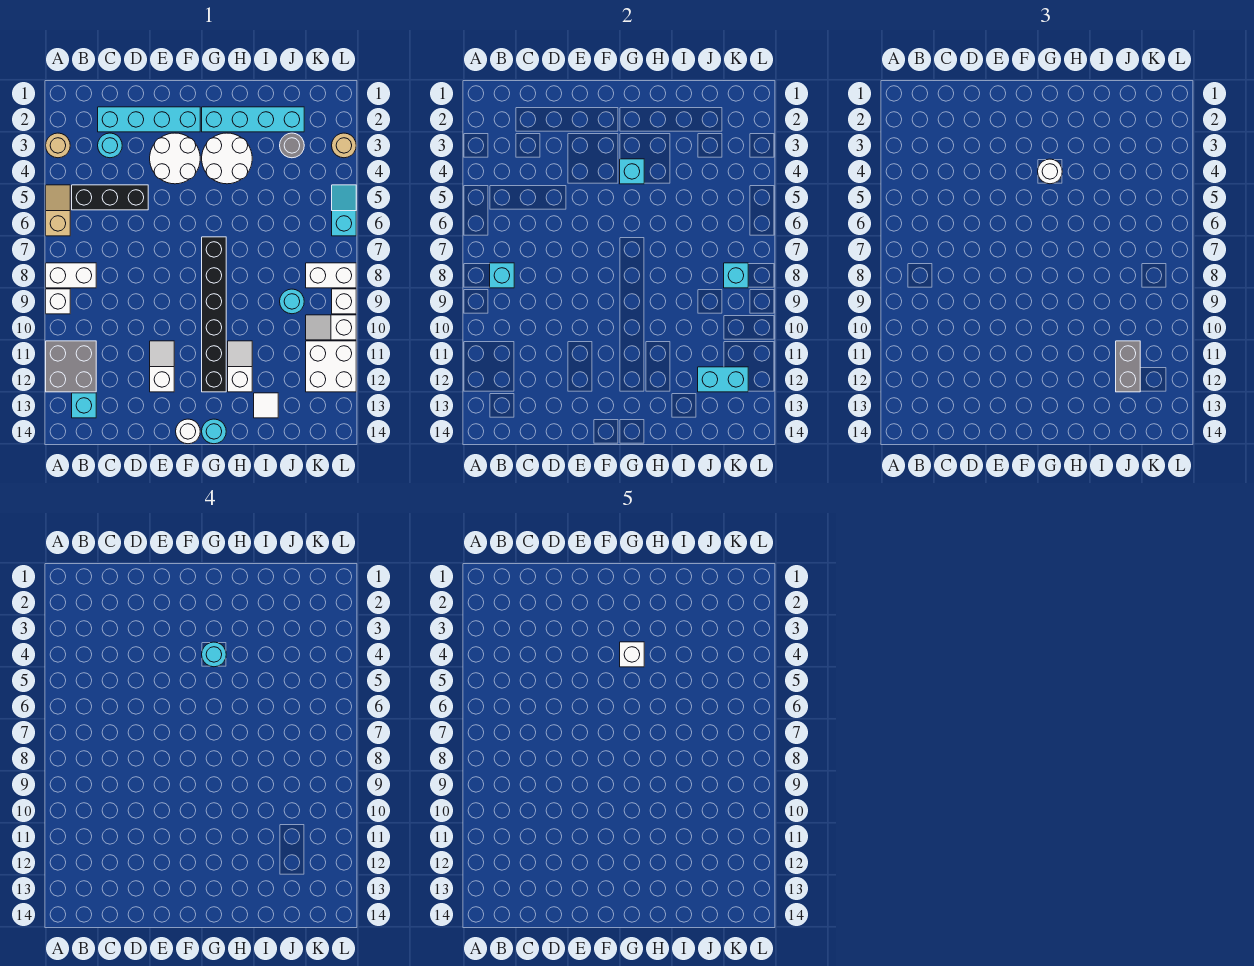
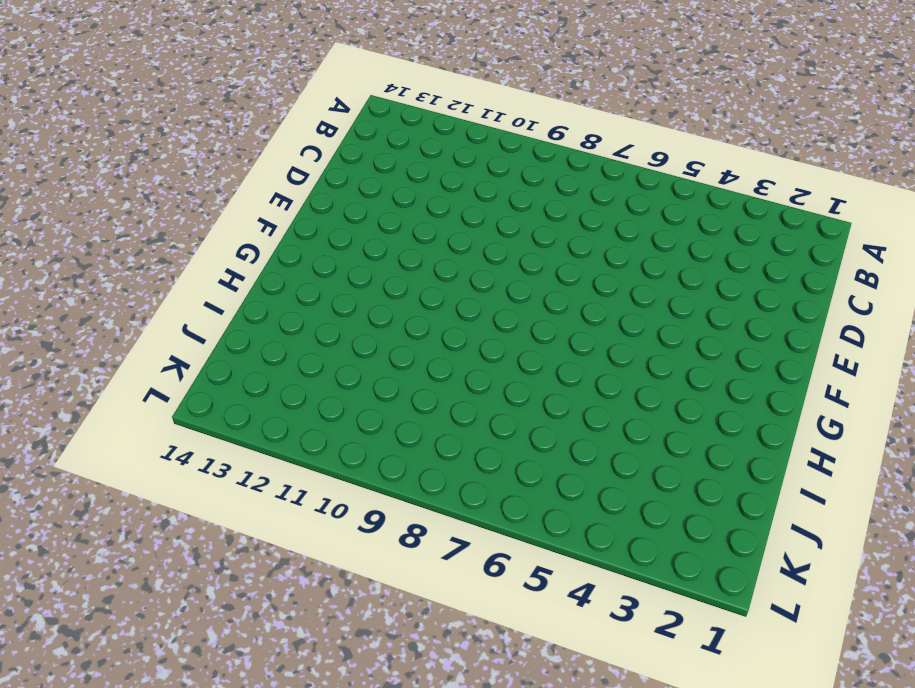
none -> tan 1x1 round brick [46,133,70,158]
none -> tan 1x2 slope [46,185,70,236]
none -> white 1x2 brick [46,263,96,288]
none -> white 1x1 brick [46,289,70,314]

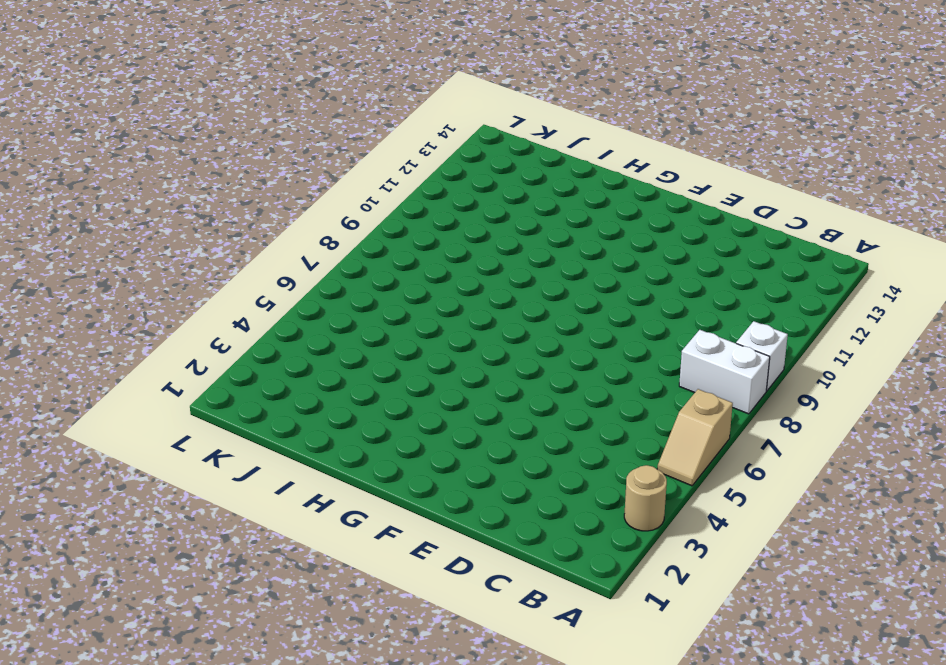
none -> grey 2x2 brick [46,341,96,392]
none -> black 1x3 brick [72,185,148,210]
none -> cyan 1x1 brick [72,393,96,418]
none -> cyan 1x4 brick [98,107,200,132]

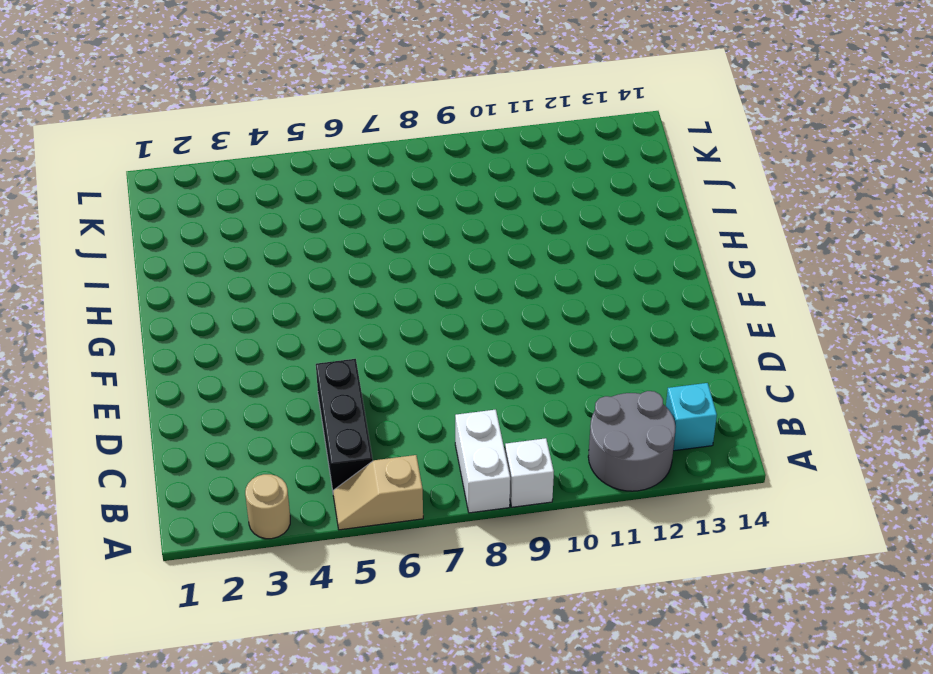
grey 2x2 round brick [588,391,676,491] -> grey 2x2 brick [46,341,96,392]
none -> cyan 1x4 brick [98,107,200,132]
none -> cyan 1x1 round brick [98,133,122,158]
none -> white 2x2 round brick [150,133,200,184]
none -> white 1x2 slope [150,341,174,392]

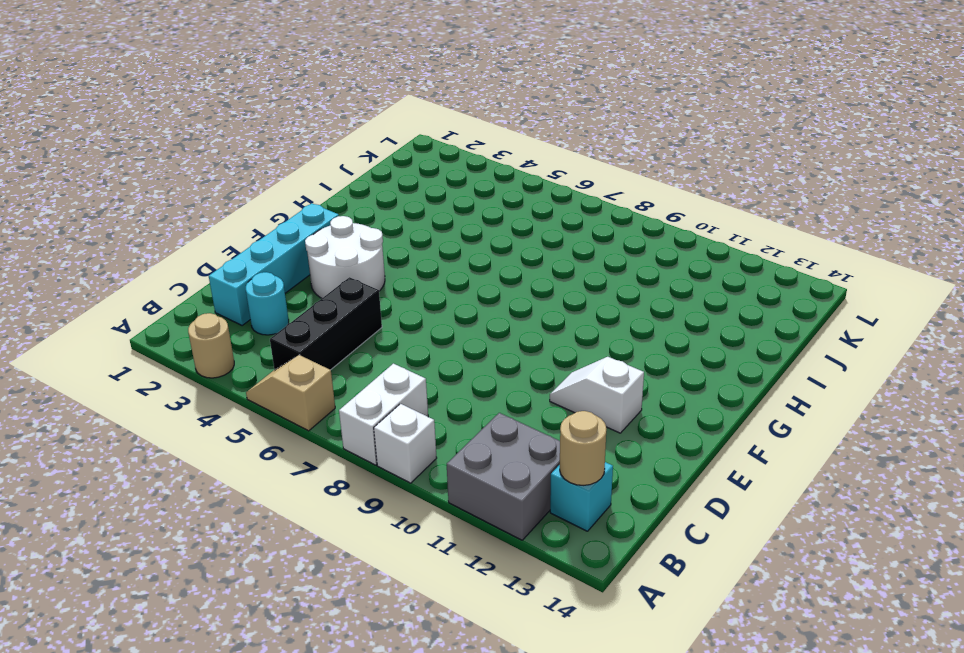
tan 1x1 round brick [560,411,606,485] -> tan 1x1 round brick moved to [332,133,356,158]
none -> white 1x1 round brick [176,419,200,444]
none -> cyan 1x4 brick [202,107,304,132]
none -> white 2x2 round brick [202,133,252,184]
none -> black 1x6 brick [202,237,226,392]

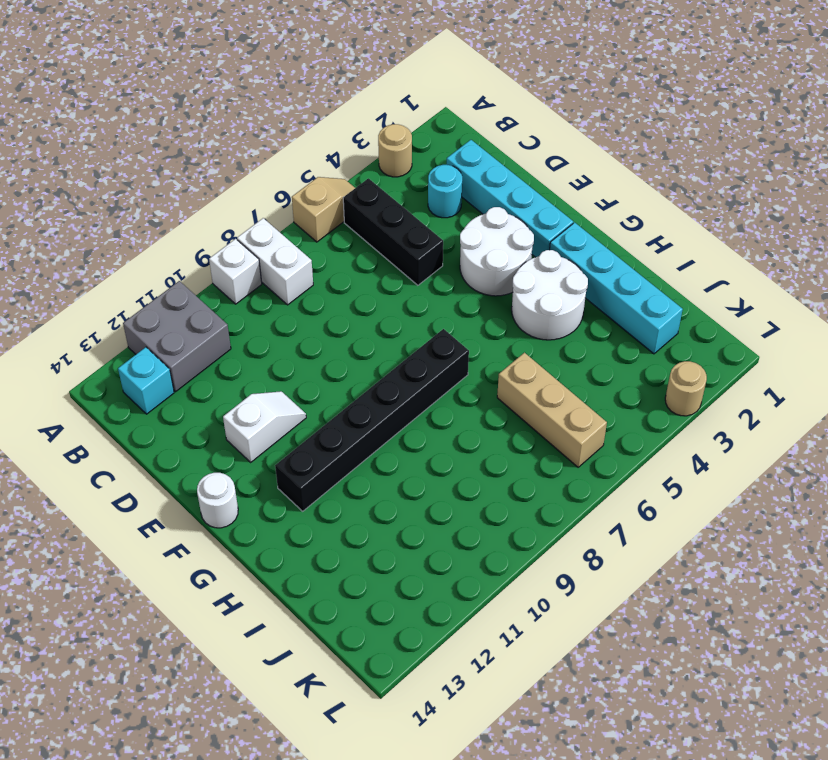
tan 1x3 brick [497,353,607,467] -> none
none -> cyan 1x1 round brick [202,419,226,444]
none -> white 1x2 slope [228,341,252,392]
none -> white 1x1 tile [254,393,278,418]
none -> grey 1x1 round brick [280,133,304,158]

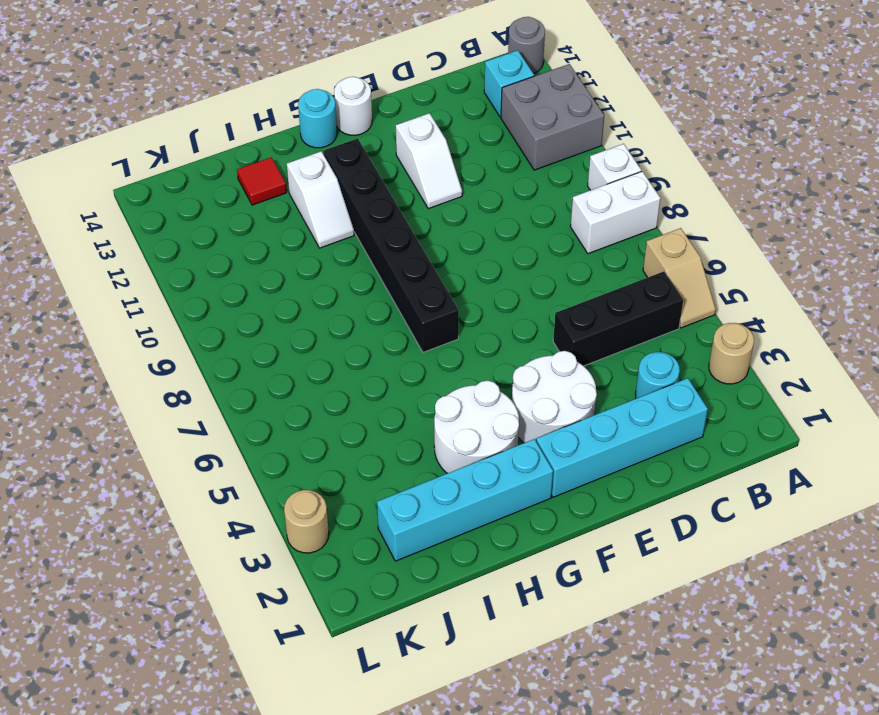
grey 1x1 round brick [508,17,545,74] -> grey 1x1 round brick moved to [280,133,304,158]
red 1x1 tile [237,157,287,205] -> white 1x1 tile [254,393,278,418]
none -> cyan 1x1 round brick [280,289,304,314]
none -> white 1x2 brick [306,263,356,288]
none -> white 1x2 slope [306,315,356,340]
none -> white 2x2 brick [306,341,356,392]

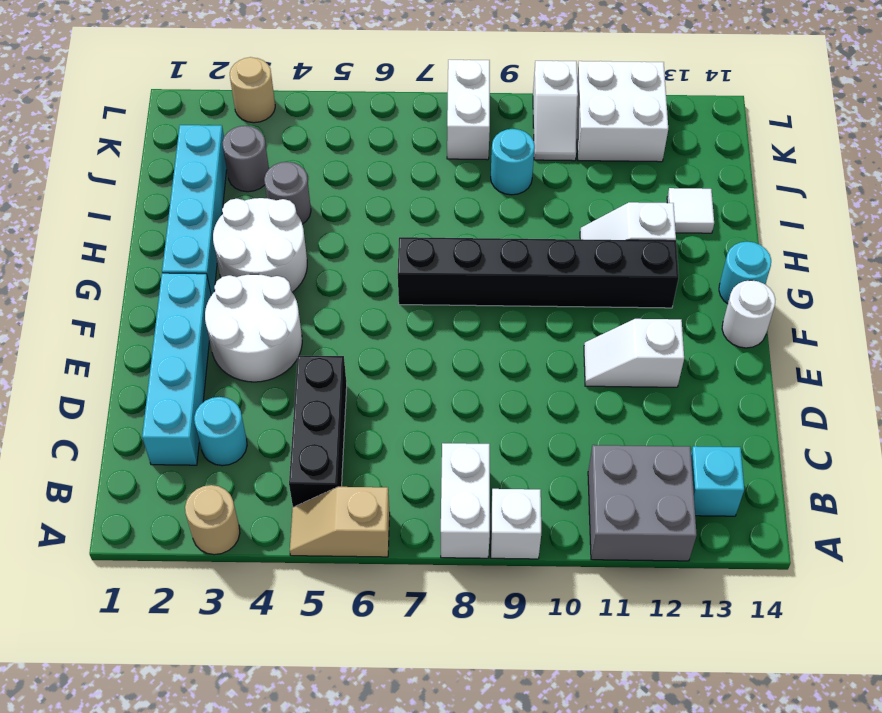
grey 1x1 round brick [264,162,311,224] -> none
none -> cyan 1x2 slope [332,185,356,236]
none -> white 1x1 brick [332,289,356,314]
none -> cyan 1x1 brick [490,263,514,288]
none -> cyan 1x1 brick [620,159,644,184]

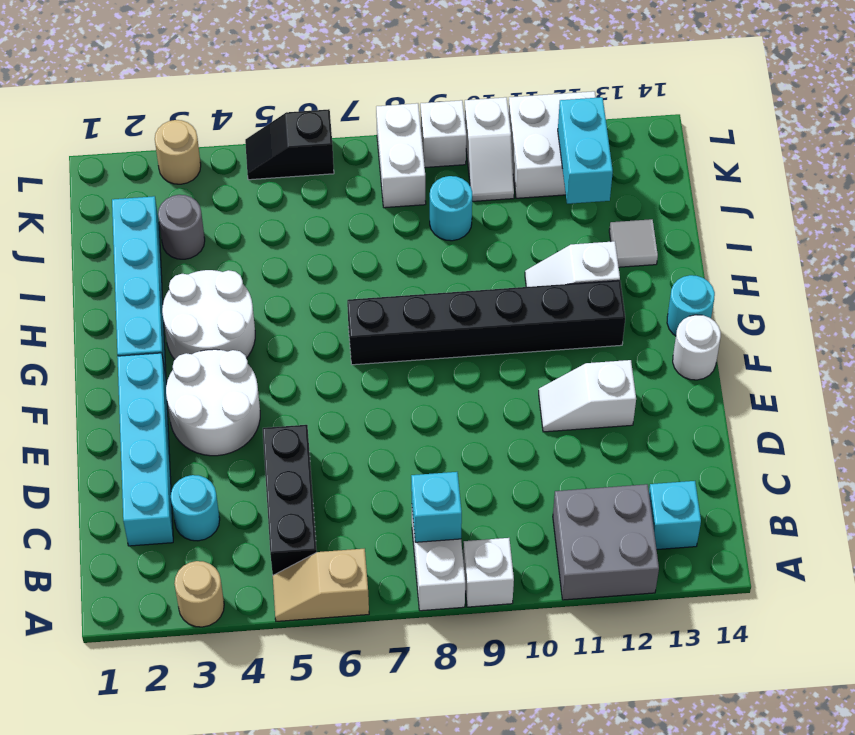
black 1x2 slope [245,109,334,180] -> cyan 1x2 slope [332,185,356,236]
none -> cyan 1x1 brick [620,159,644,184]
none -> cyan 1x1 brick [724,263,748,288]
none -> white 1x1 round brick [1038,159,1062,184]
none -> grey 1x2 brick [1116,341,1140,392]

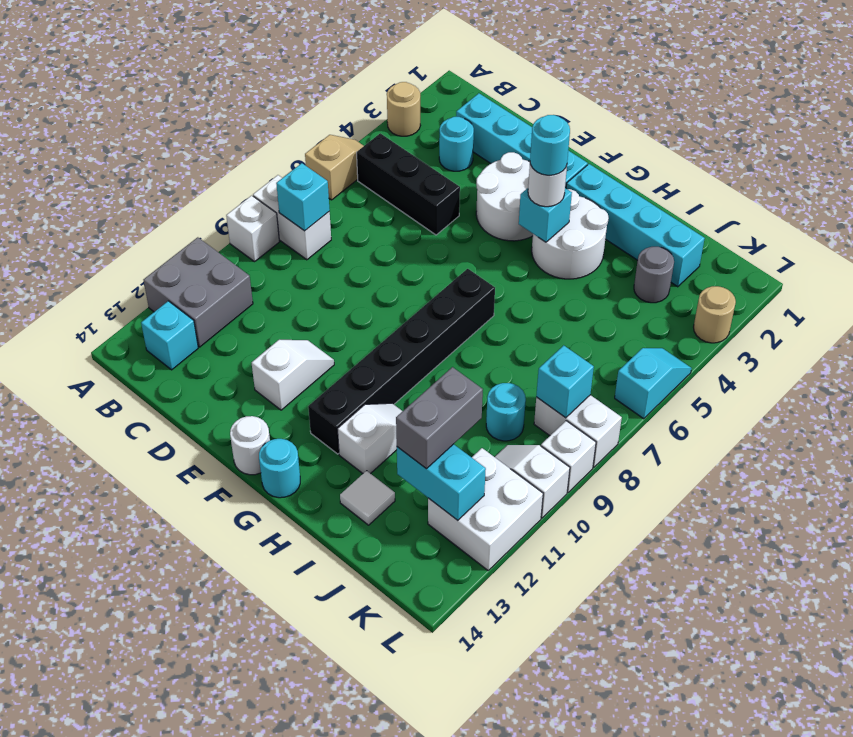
none -> white 1x1 brick [620,642,644,667]

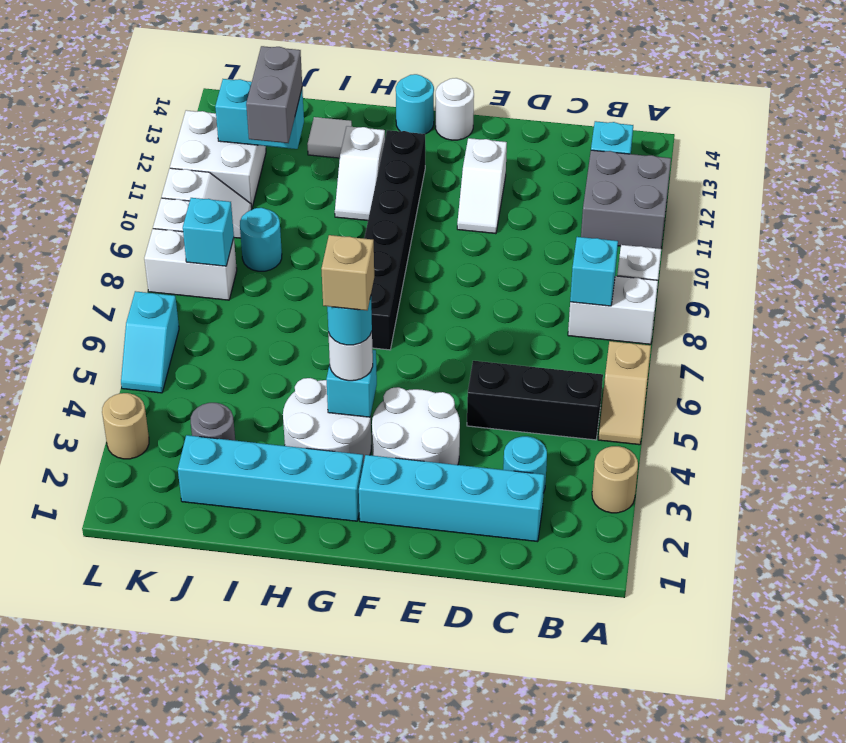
tan 1x1 brick [321,235,374,310] -> white 1x1 brick [620,642,644,667]

